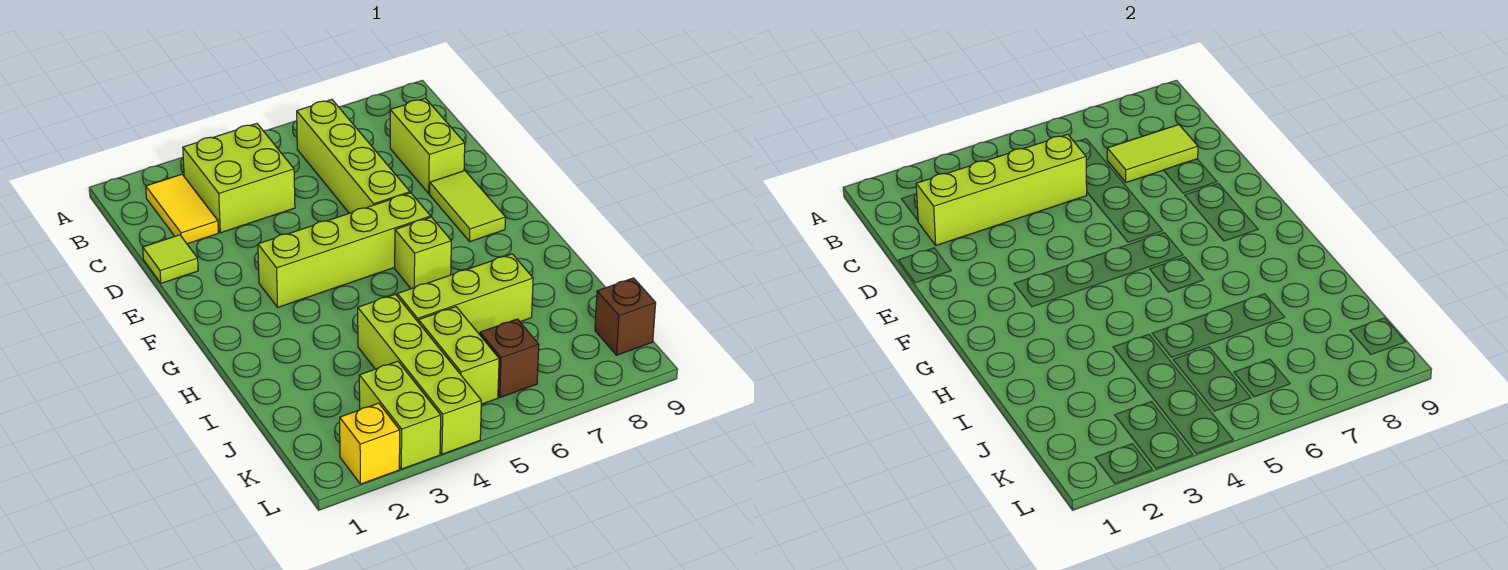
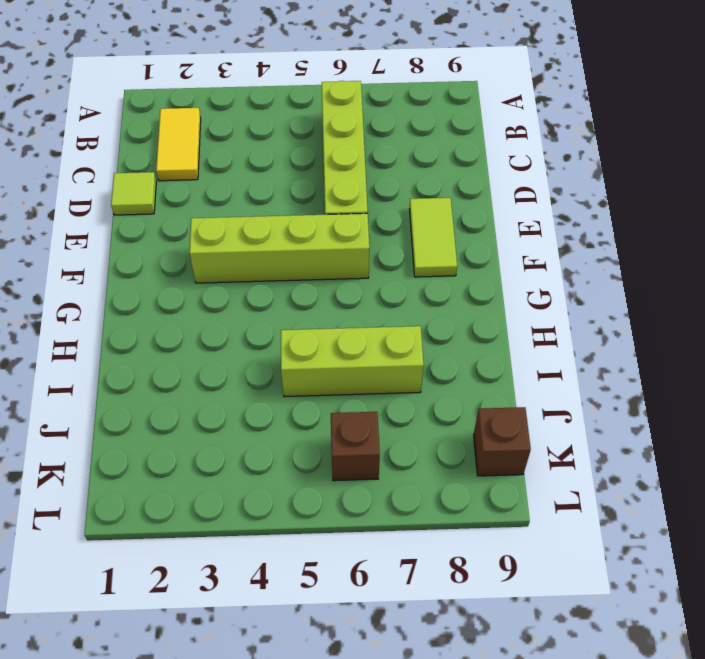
none -> lime 2x2 brick [183,124,295,233]
none -> lime 1x2 brick [390,98,465,194]
none -> lime 1x1 brick [395,217,451,289]

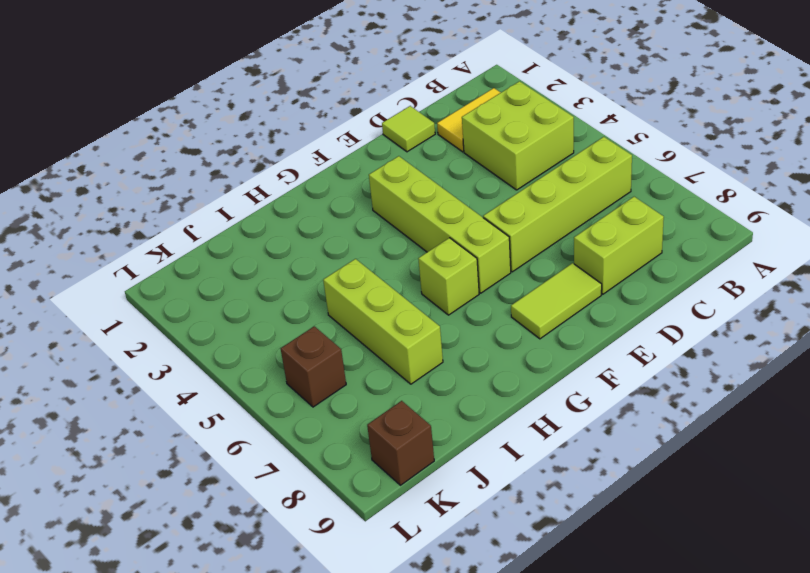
none -> lime 1x4 brick [358,294,481,454]
none -> lime 1x2 brick [419,307,499,404]
none -> lime 1x2 brick [359,361,441,469]

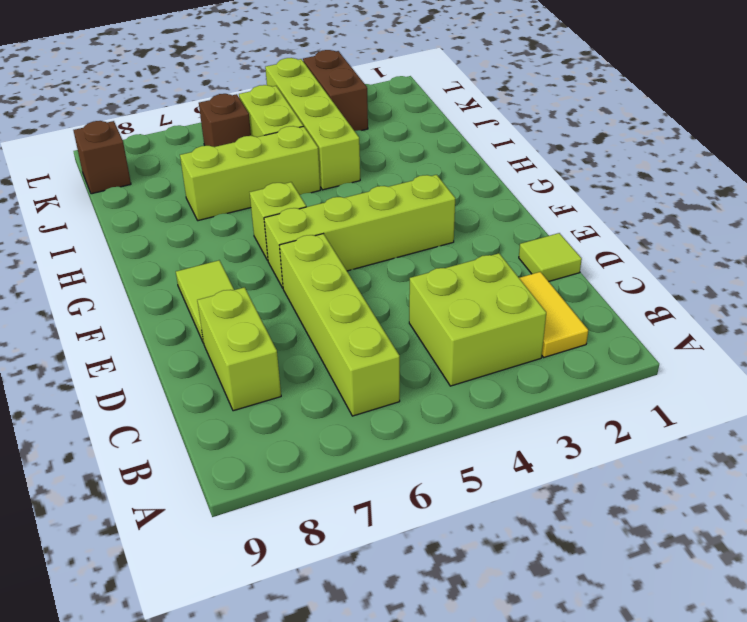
brown 1x2 brick [303,50,368,131] -> lime 1x2 brick [359,361,441,469]
none -> yellow 1x1 brick [340,403,400,484]
none -> lime 1x4 brick [916,134,1087,245]
none -> lime 1x2 tile [1107,125,1198,182]

